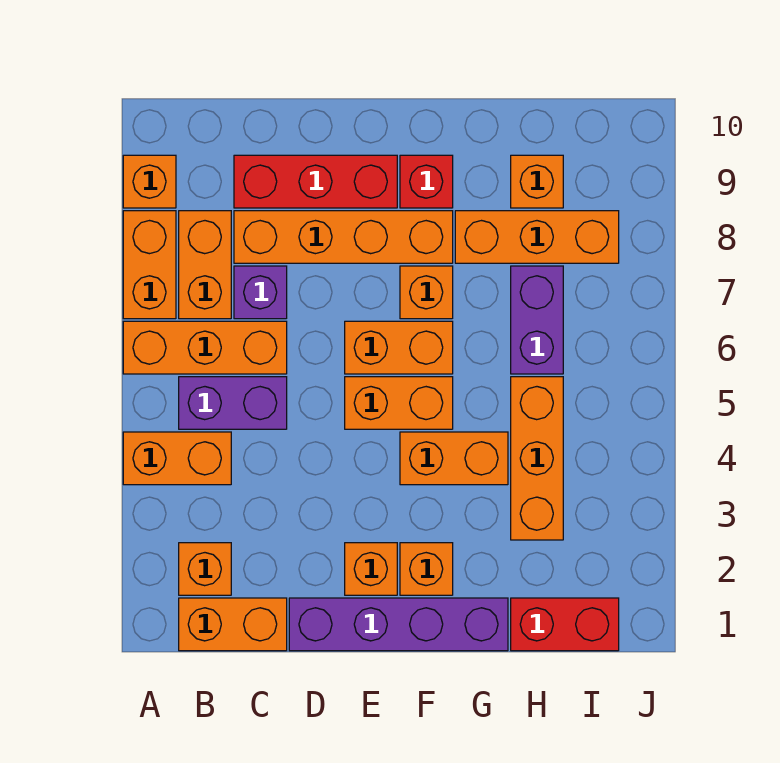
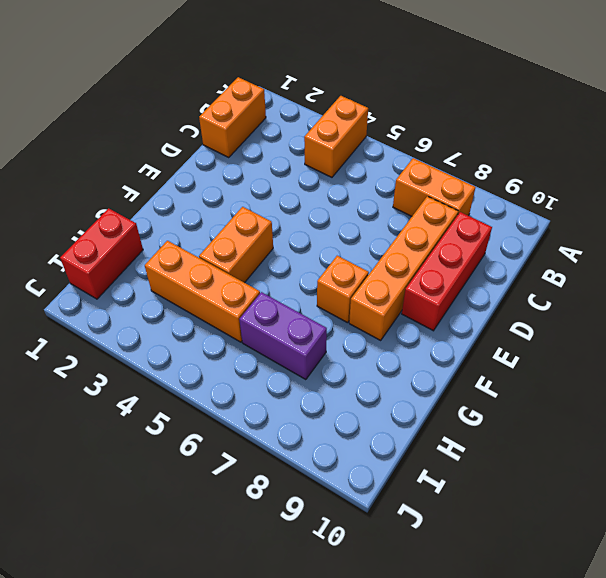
none -> orange 1x3 brick [123,321,287,374]
none -> orange 1x2 brick [123,211,176,319]
none -> orange 1x1 brick [123,155,176,208]

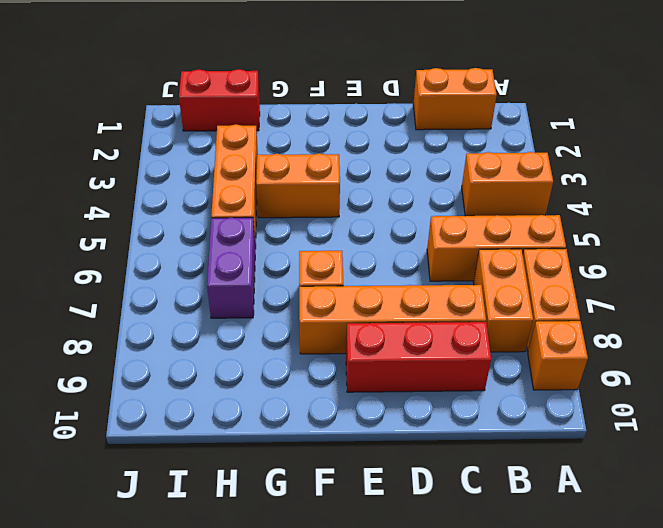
none -> orange 1x1 brick [179,543,231,595]
none -> purple 1x2 brick [179,377,287,429]
none -> purple 1x1 brick [234,266,287,319]

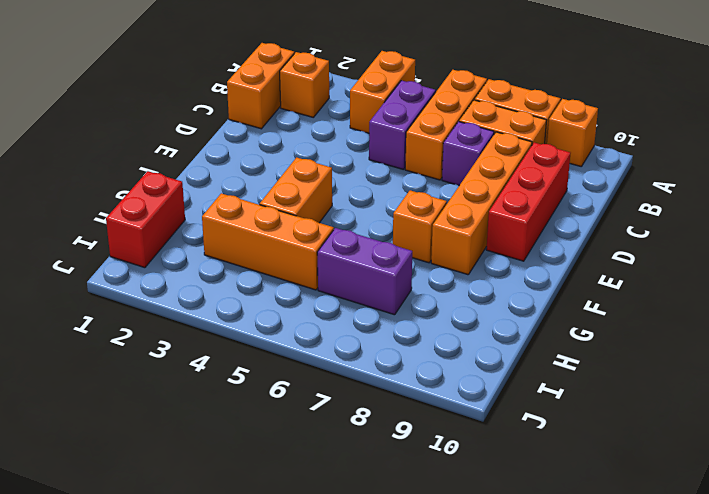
none -> purple 1x4 brick [289,598,508,651]
none -> orange 1x1 brick [345,543,397,595]
none -> orange 1x2 brick [345,377,453,429]

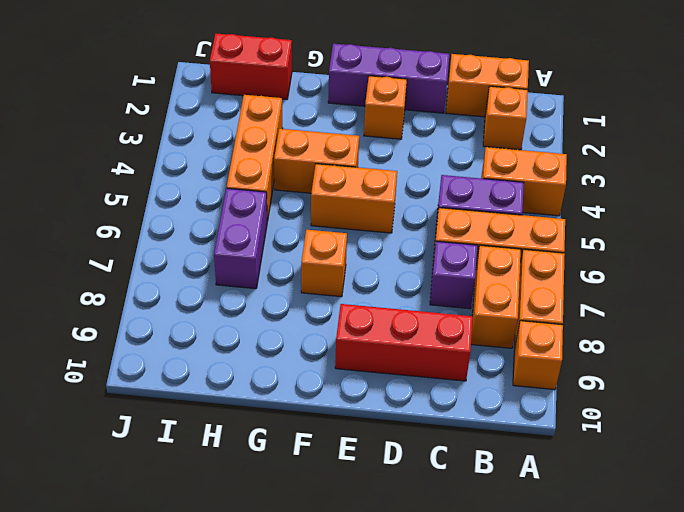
purple 1x3 brick [328,44,449,113] -> purple 1x4 brick [289,598,508,651]
none -> orange 1x4 brick [234,211,453,263]
none -> orange 1x2 brick [345,321,453,374]
none -> orange 1x1 brick [400,543,453,595]

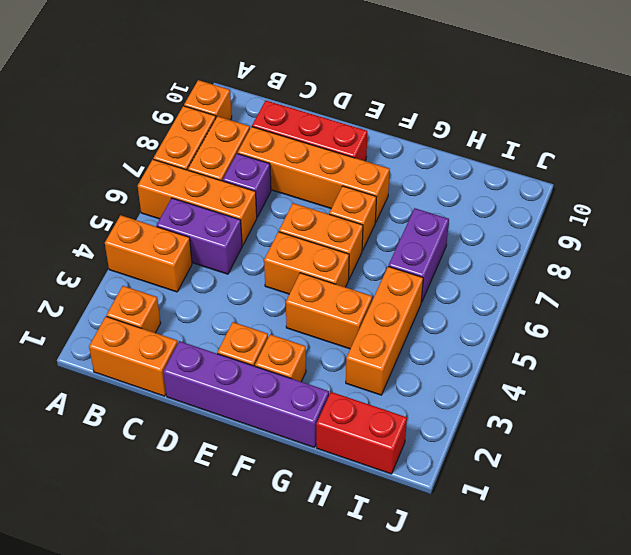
none -> red 1x1 brick [400,155,453,208]
none -> orange 1x3 brick [455,211,619,263]
none -> orange 1x1 brick [511,155,563,208]

